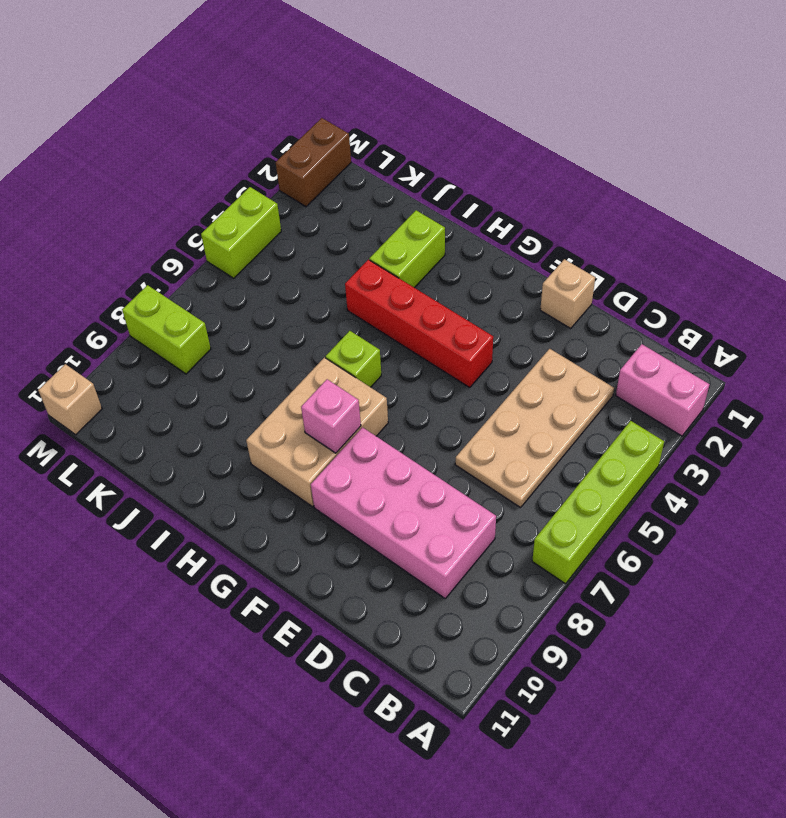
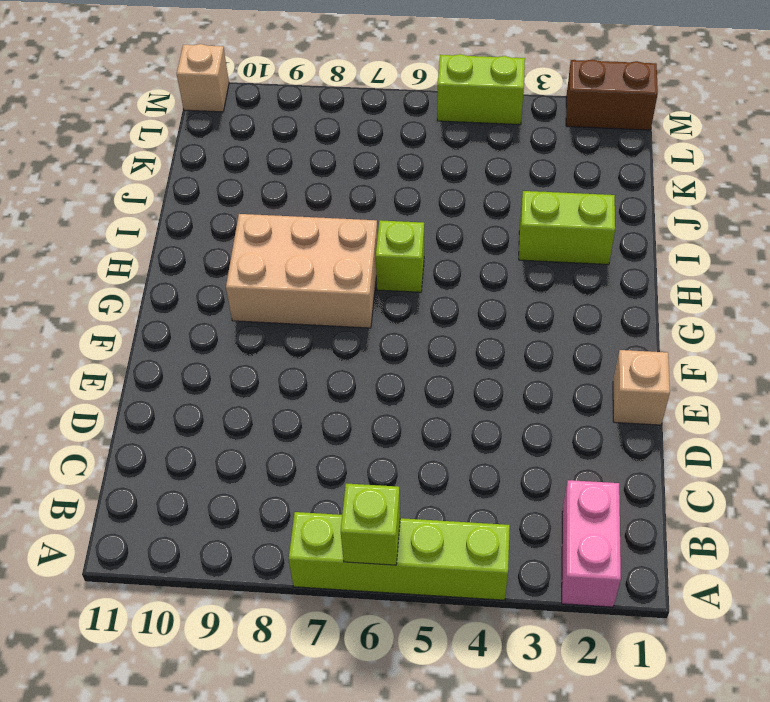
lime 1x1 brick [341,483,400,565] -> none
none -> tan 2x4 plate [455,349,614,507]
none -> pink 2x4 brick [311,427,496,598]
none -> red 1x4 brick [345,260,493,388]

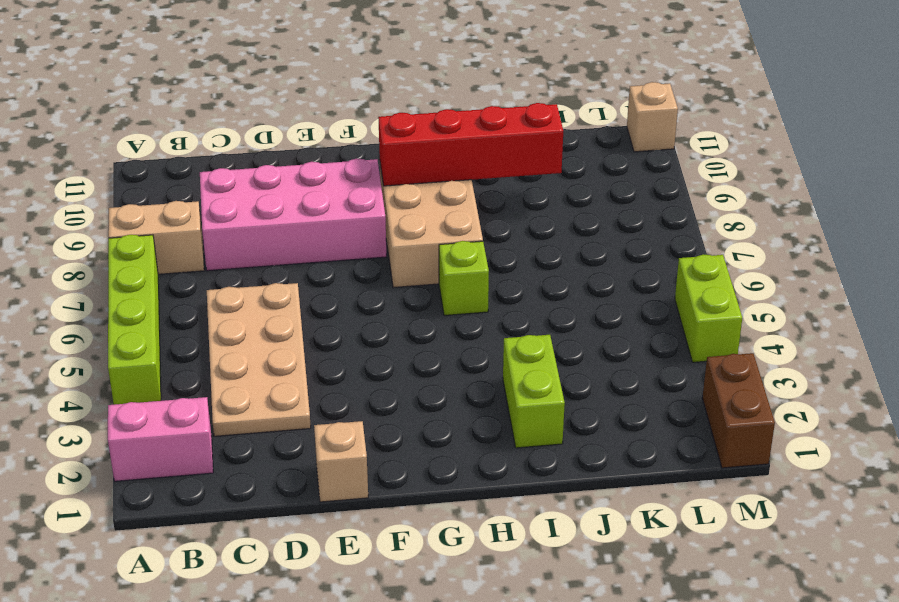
tan 1x2 brick [108,201,204,274] -> none
red 1x4 brick [378,103,563,186] -> red 1x4 brick moved to [345,260,493,388]
none -> lime 1x2 brick [122,285,211,374]
none -> pink 1x1 brick [301,379,361,453]

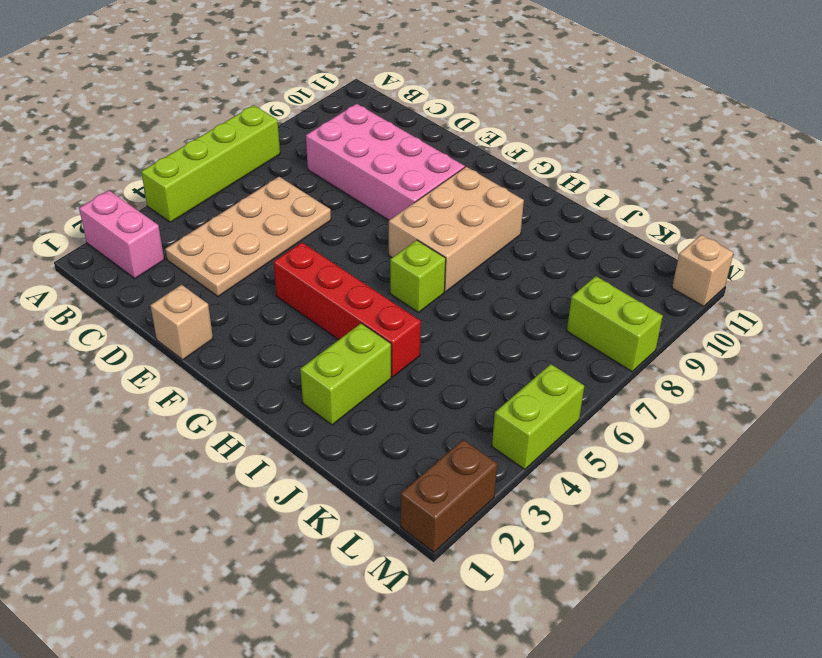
none -> pink 1x1 brick [301,379,361,453]

